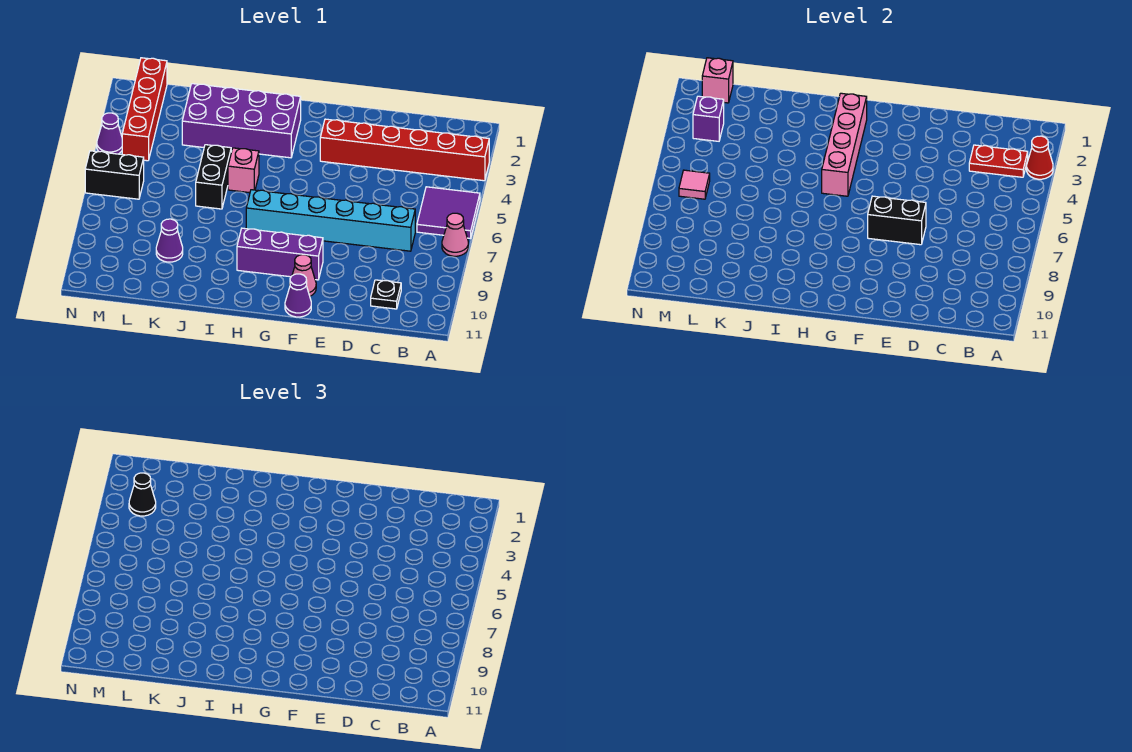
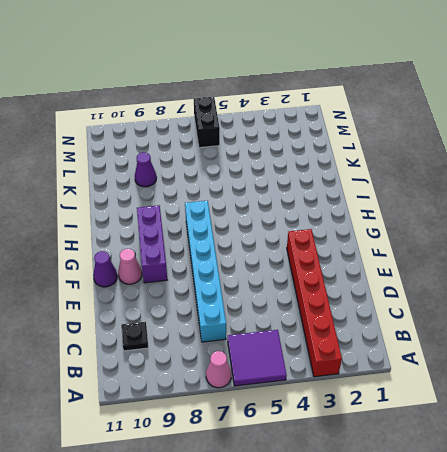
none -> purple 2x4 brick [182,84,301,158]
none -> pink 1x1 brick [228,148,259,193]
none -> black 1x2 brick [196,145,231,209]

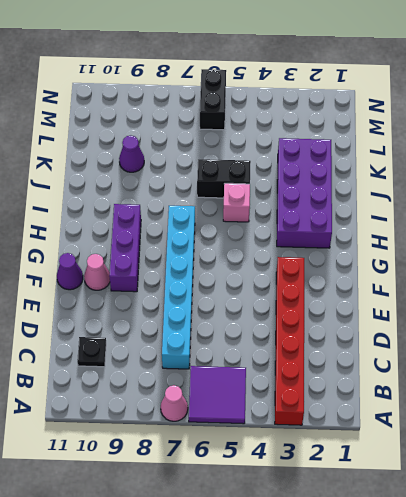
none -> red 1x4 brick [122,58,167,161]
none -> purple 1x1 cone [97,113,122,154]
none -> red 1x1 cone [1027,136,1053,179]

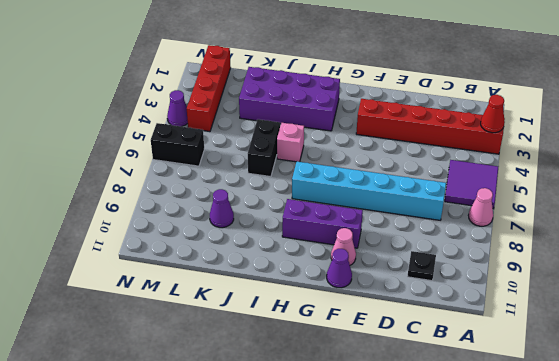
none -> red 1x2 plate [969,145,1028,177]
none -> black 1x2 brick [868,196,926,245]
none -> pink 1x4 brick [822,93,867,196]

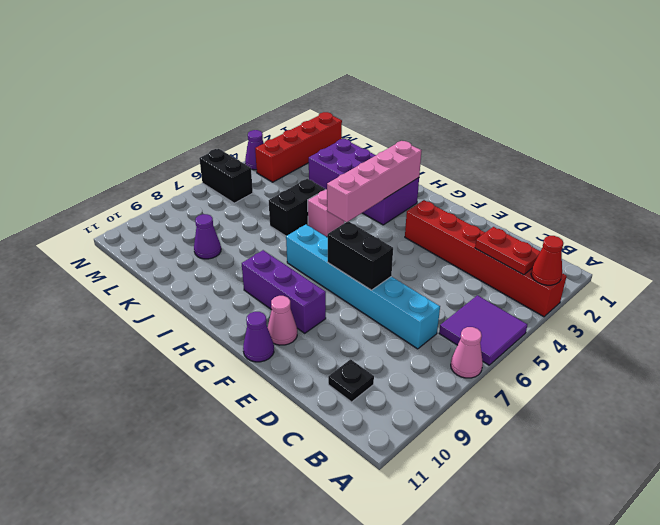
none -> pink 1x1 brick [702,58,733,103]
none -> purple 1x1 brick [693,96,724,141]
none -> pink 1x1 tile [679,170,710,199]

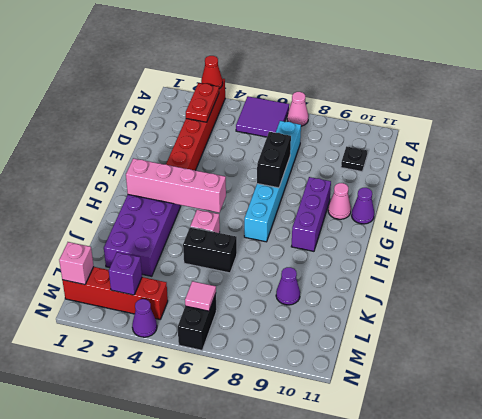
none -> black 1x1 cone [129,473,156,516]

